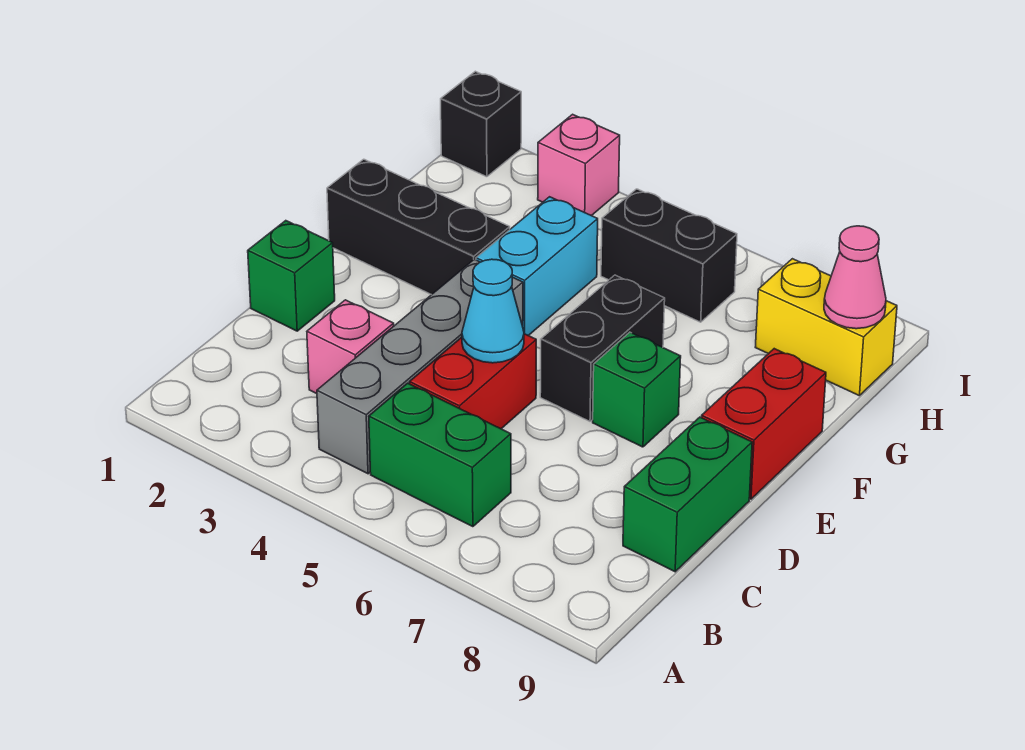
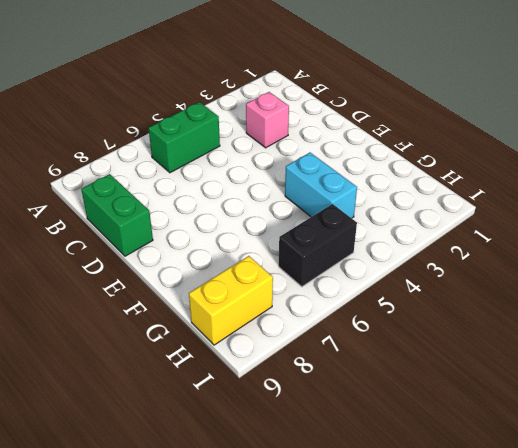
none -> grey 1x4 brick [317,259,523,474]
none -> red 1x2 brick [410,334,536,429]
none -> green 1x1 brick [248,221,335,331]

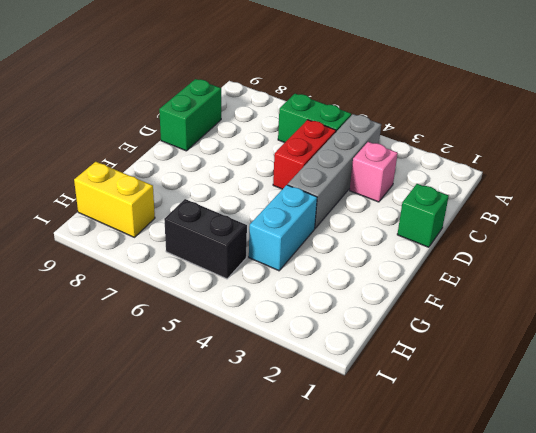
none -> black 1x2 brick [540,275,665,421]
none -> green 1x1 brick [593,332,681,447]
none -> red 1x2 brick [701,349,826,499]

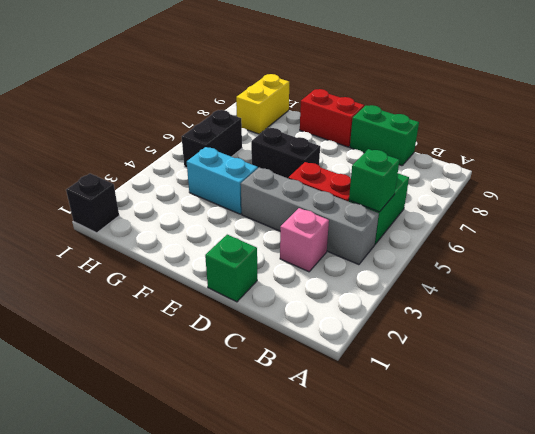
green 1x1 brick [349,149,400,212] -> green 1x1 brick moved to [593,332,681,447]
none -> black 1x3 brick [327,159,510,295]
none -> pink 1x1 brick [538,114,620,216]
none -> cyan 1x1 cone [462,259,524,363]

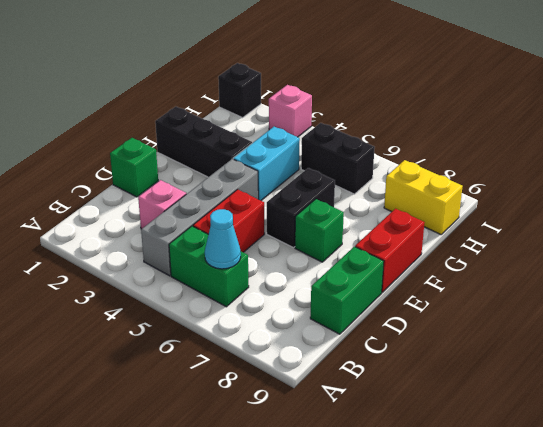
cyan 1x1 cone [205,209,241,269] -> cyan 1x1 cone moved to [462,259,524,363]
none -> pink 1x1 cone [824,226,886,329]

